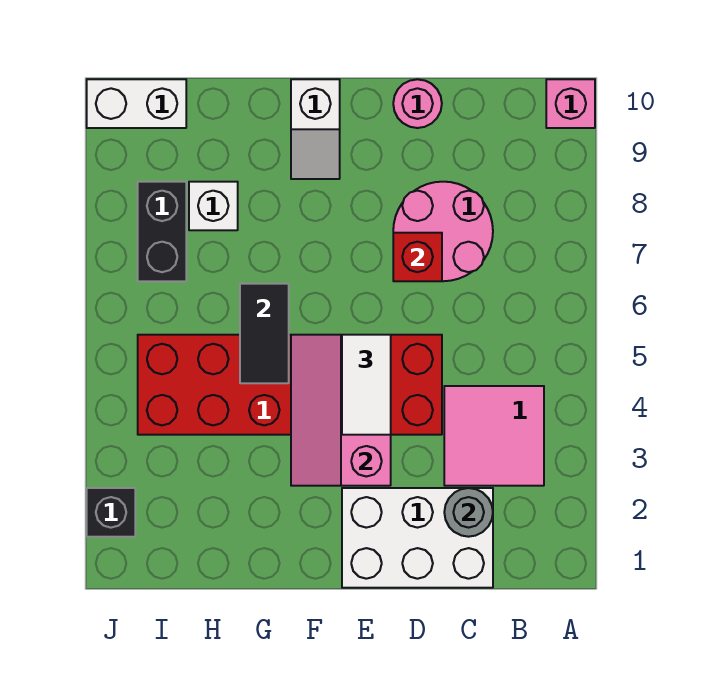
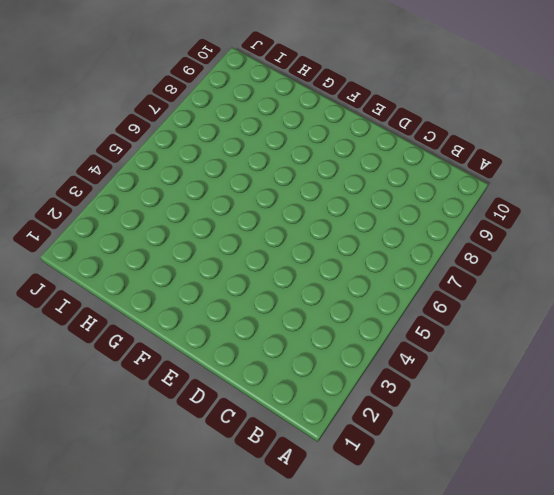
none -> pink 1x1 brick [546,79,595,128]
none -> pink 2x2 tile [444,386,544,486]
none -> white 2x3 brick [342,488,493,588]

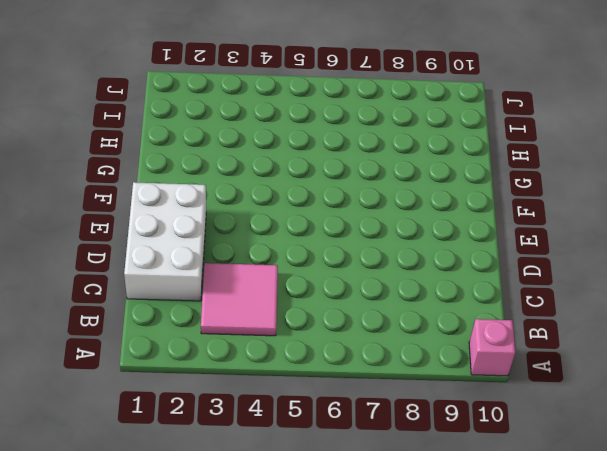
none -> pink 2x2 round brick [393,182,493,281]
none -> red 2x6 brick [138,335,442,435]
none -> pink 1x1 round brick [393,79,442,128]

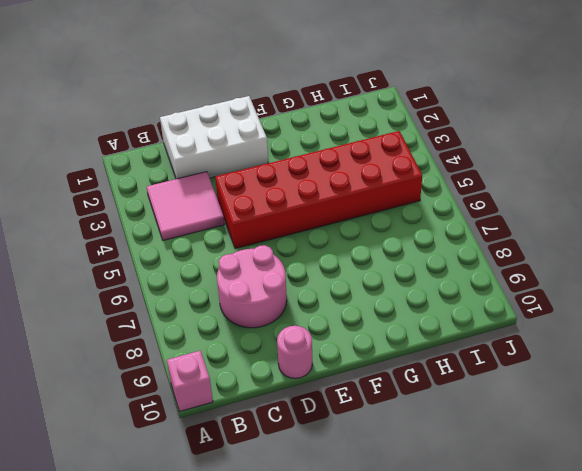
none -> white 1x2 slope [291,79,340,179]
none -> white 1x1 brick [189,182,238,230]
none -> black 1x2 brick [138,182,186,281]

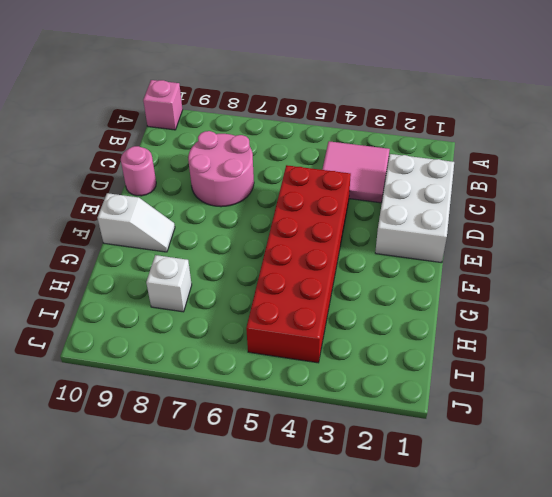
none -> black 1x2 brick [138,182,186,281]
none -> white 1x2 brick [87,79,186,128]
none -> black 1x1 brick [87,488,135,537]

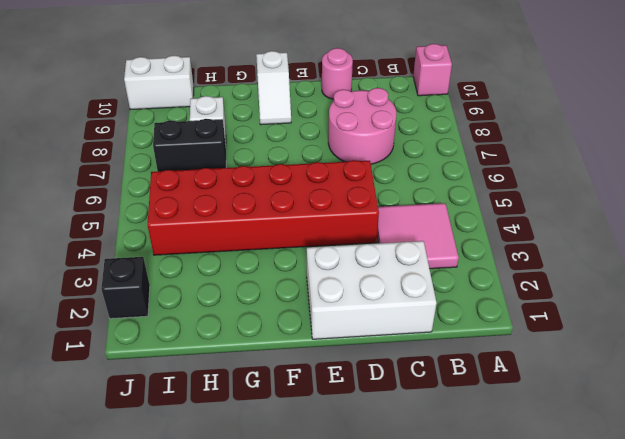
black 1x2 brick [153,119,226,171] -> black 1x2 brick turned to [138,182,186,281]
none -> grey 1x1 round brick [444,488,493,537]
none -> red 1x1 brick [393,233,442,281]
none -> pink 2x3 slope [291,335,391,486]

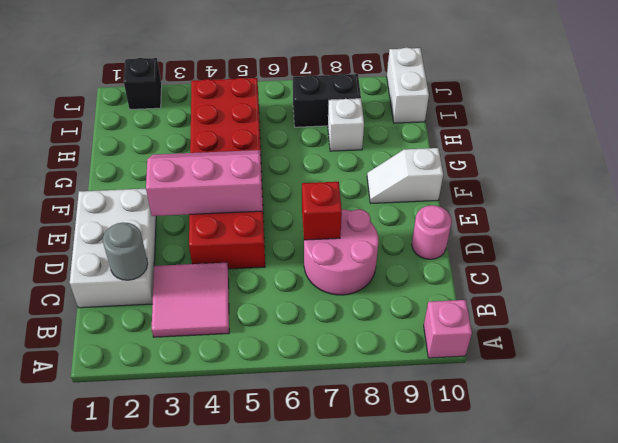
none -> black 1x2 tile [240,284,289,383]
none -> white 1x2 tile [342,335,391,435]

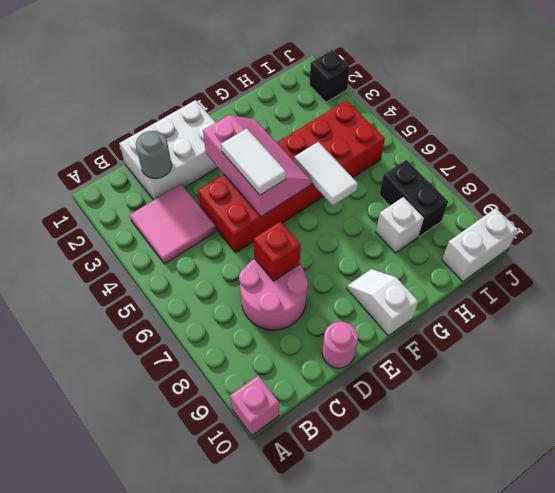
white 1x2 tile [294,142,358,205] -> black 1x2 tile [240,284,289,383]

